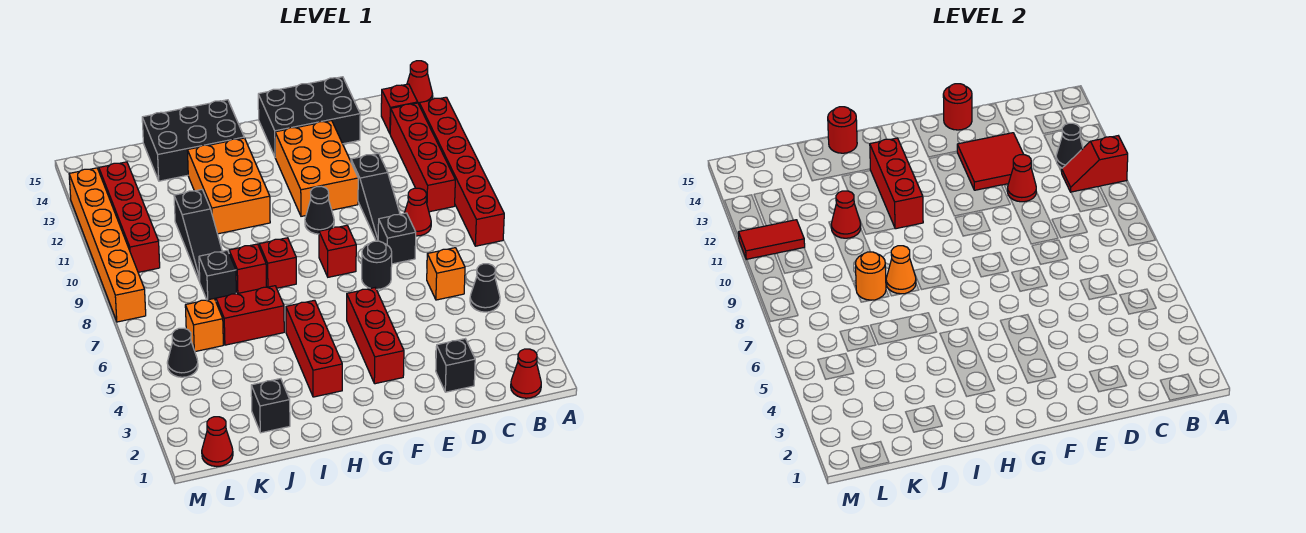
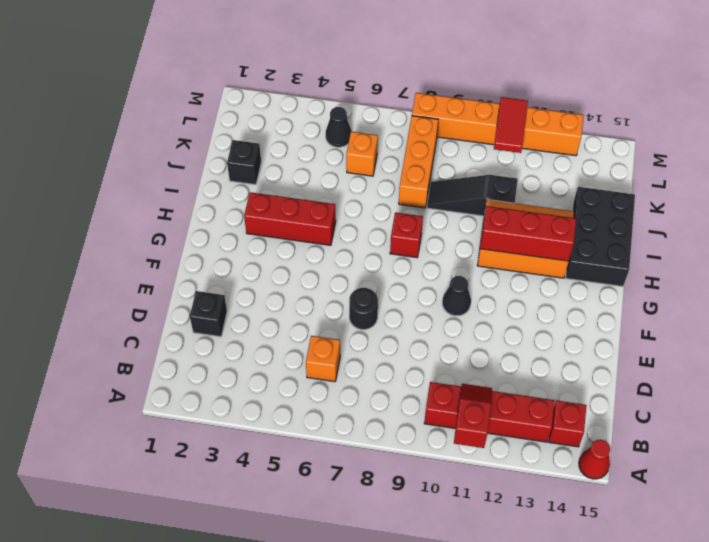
orange 1x3 brick [399,116,438,208] -> black 1x1 brick [199,250,237,301]
none -> red 1x6 brick [419,97,504,246]
none -> red 1x1 cone [511,349,541,398]
none -> black 1x1 cone [470,264,500,312]
none -> red 1x1 cone [405,188,431,236]

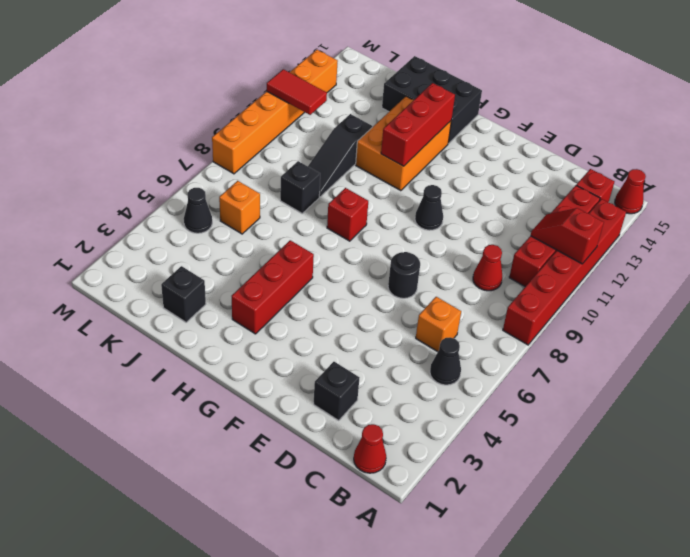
none -> black 1x1 brick [378,213,416,264]
none -> black 1x3 slope [351,153,400,241]
none -> black 2x3 brick [258,77,360,156]
none -> orange 2x3 brick [275,120,358,216]

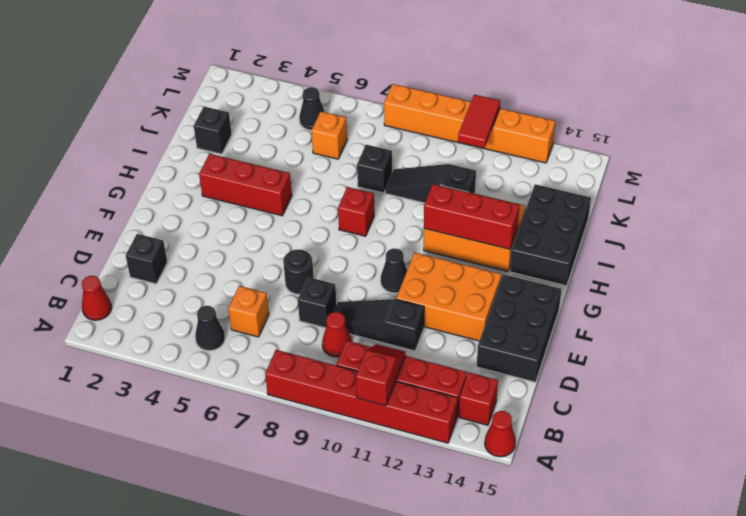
none -> red 1x3 brick [347,288,404,384]
none -> red 1x1 brick [319,225,356,277]
none -> red 1x2 brick [216,286,284,345]
none -> red 1x1 brick [229,244,266,294]

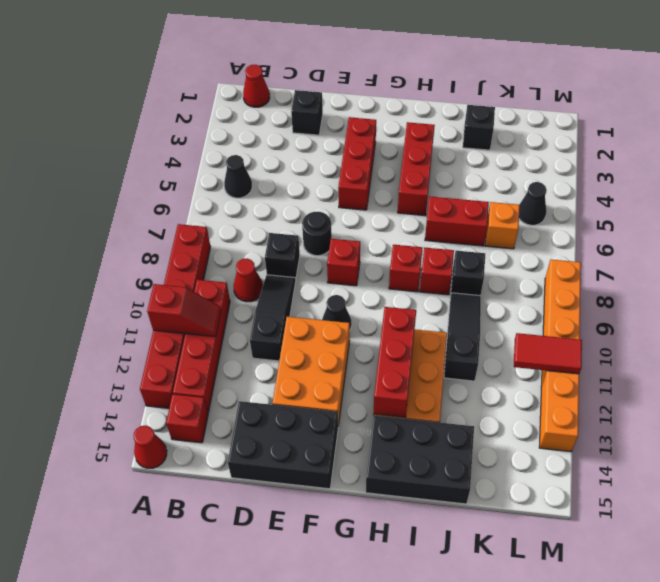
none -> orange 1x1 brick [427,248,465,300]
none -> red 1x1 cone [202,417,233,467]
none -> red 1x4 brick [99,162,160,272]
none -> black 1x1 cone [1056,123,1083,168]

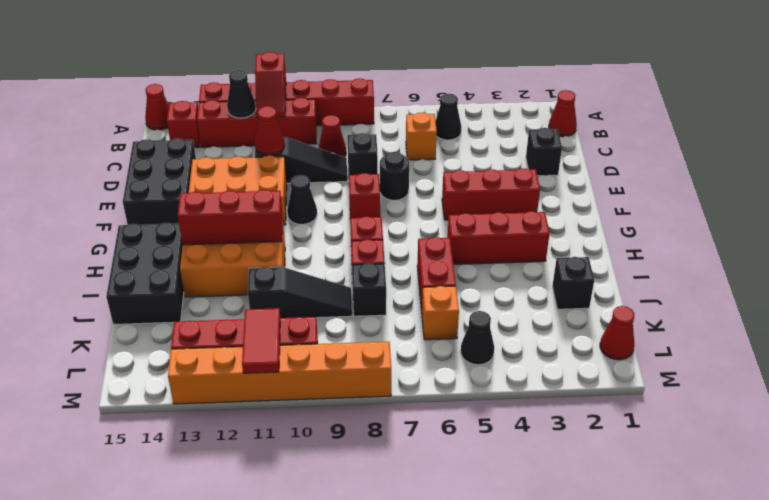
none -> red 2x2 tile [957,133,1024,190]
none -> red 1x1 round brick [943,84,972,130]
none -> orange 1x1 cone [886,246,916,294]
none -> red 1x1 round brick [828,107,857,153]

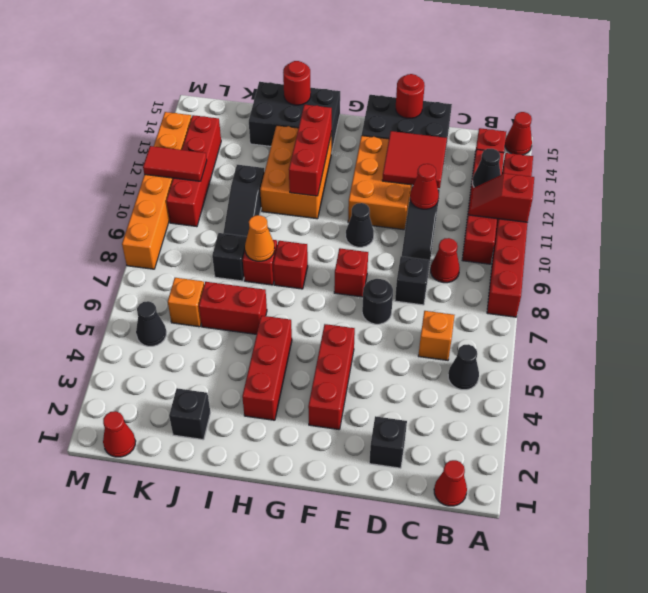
none -> orange 1x1 round brick [855,252,886,300]
none -> red 1x1 cone [831,191,861,238]

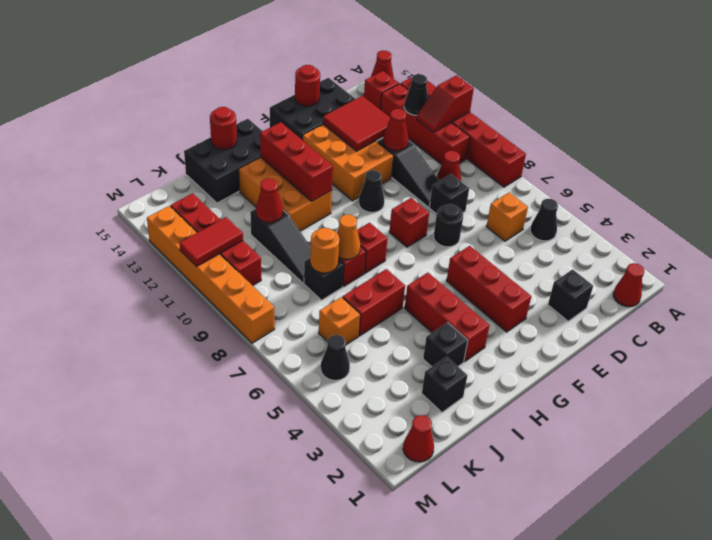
black 1x1 brick [423,323,468,367] -> none

